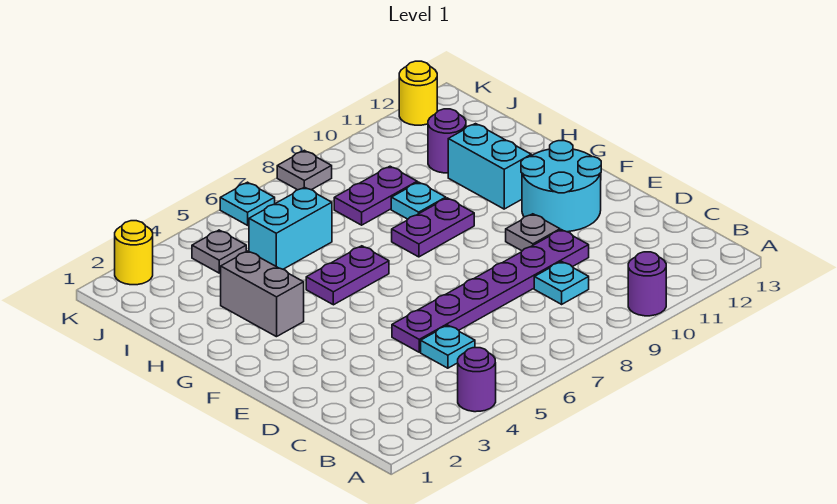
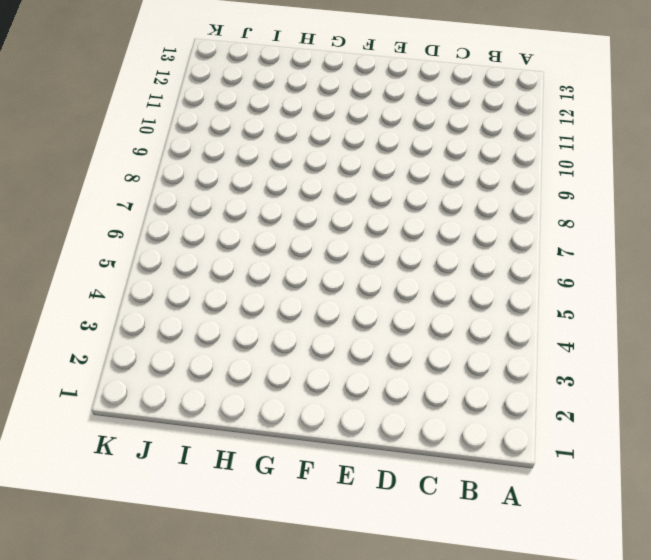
none -> purple 1x1 round brick [458,348,496,412]
none -> purple 1x1 round brick [628,252,666,316]
none -> cyan 1x1 plate [421,325,475,368]

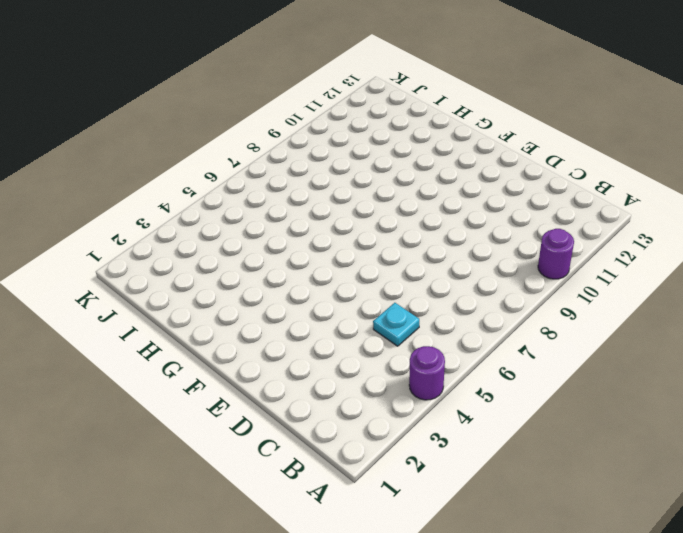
none -> cyan 1x1 plate [534,262,589,304]
none -> purple 1x6 plate [392,230,589,352]
none -> grey 1x1 plate [506,214,560,251]

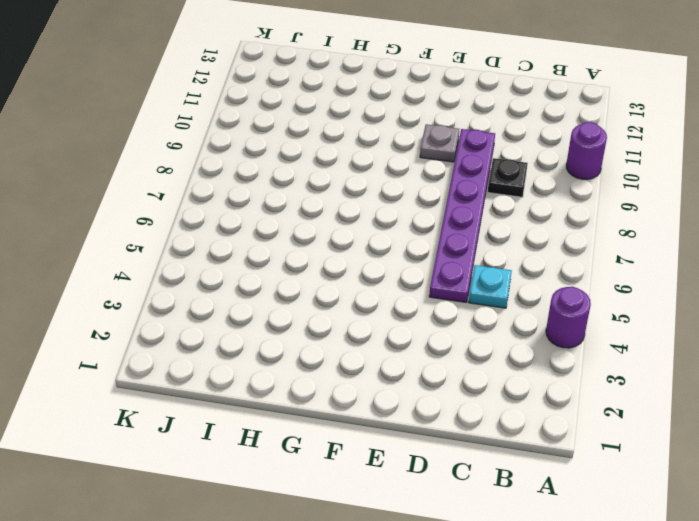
black 1x1 plate [488,158,528,197] -> cyan 1x1 plate [534,262,589,304]
none -> cyan 2x2 round brick [521,141,601,232]
none -> grey 1x2 brick [221,251,304,337]
none -> purple 1x2 plate [306,246,389,305]

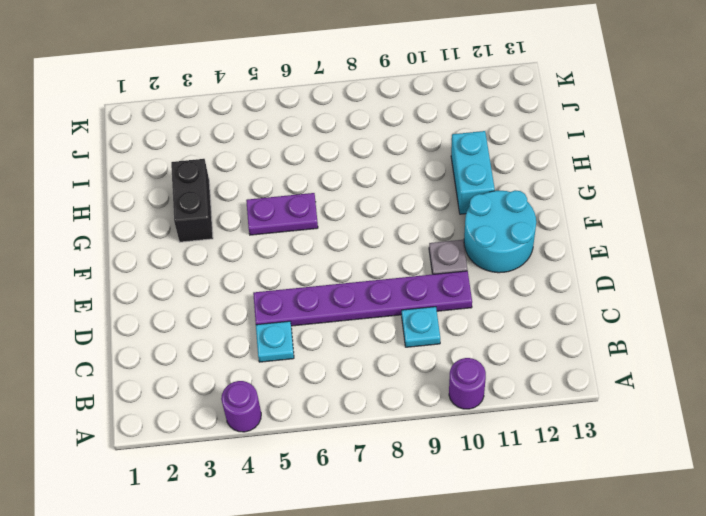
black 1x2 brick [171,159,213,242] -> grey 1x2 brick [221,251,304,337]
none -> purple 1x2 plate [392,198,474,257]
none -> cyan 1x1 plate [391,182,446,219]
none -> cyan 1x2 brick [249,187,332,269]

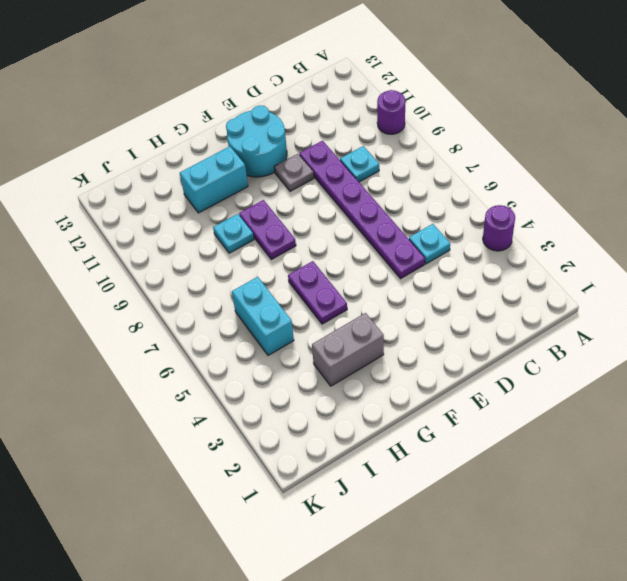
none -> purple 1x2 plate [334,166,417,225]
none -> purple 1x1 round brick [428,109,466,173]
none -> grey 1x1 plate [192,230,246,273]

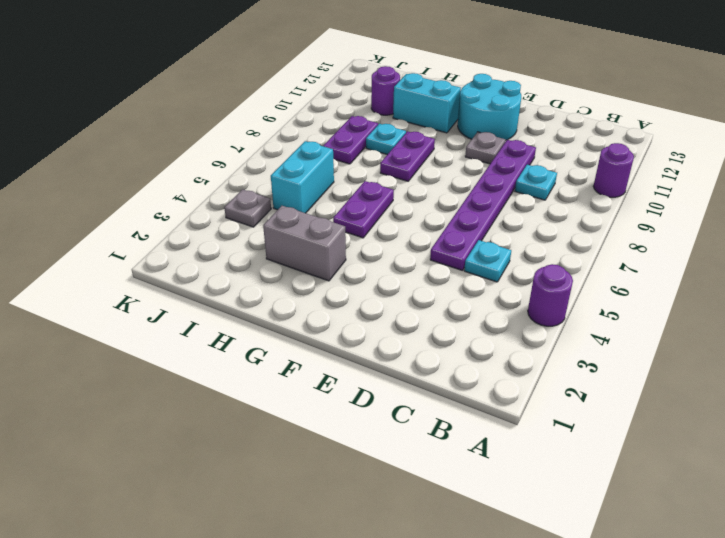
none -> yellow 1x1 round brick [115,221,153,285]
none -> cyan 1x1 plate [220,182,275,225]
none -> grey 1x1 plate [277,150,332,190]

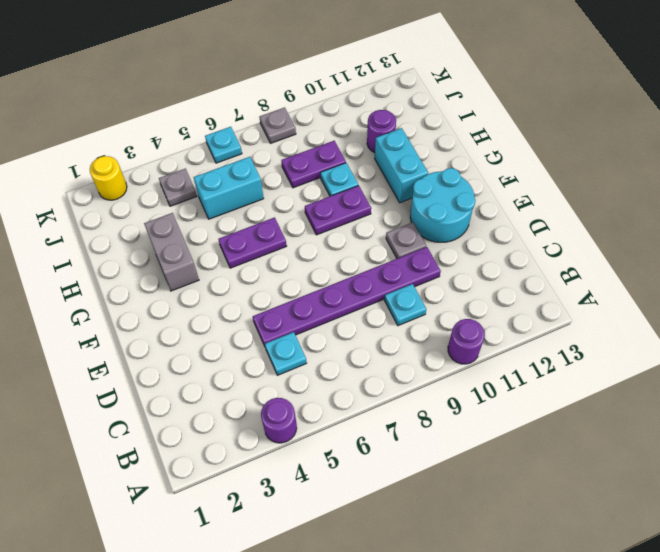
none -> yellow 1x1 round brick [399,61,437,125]

